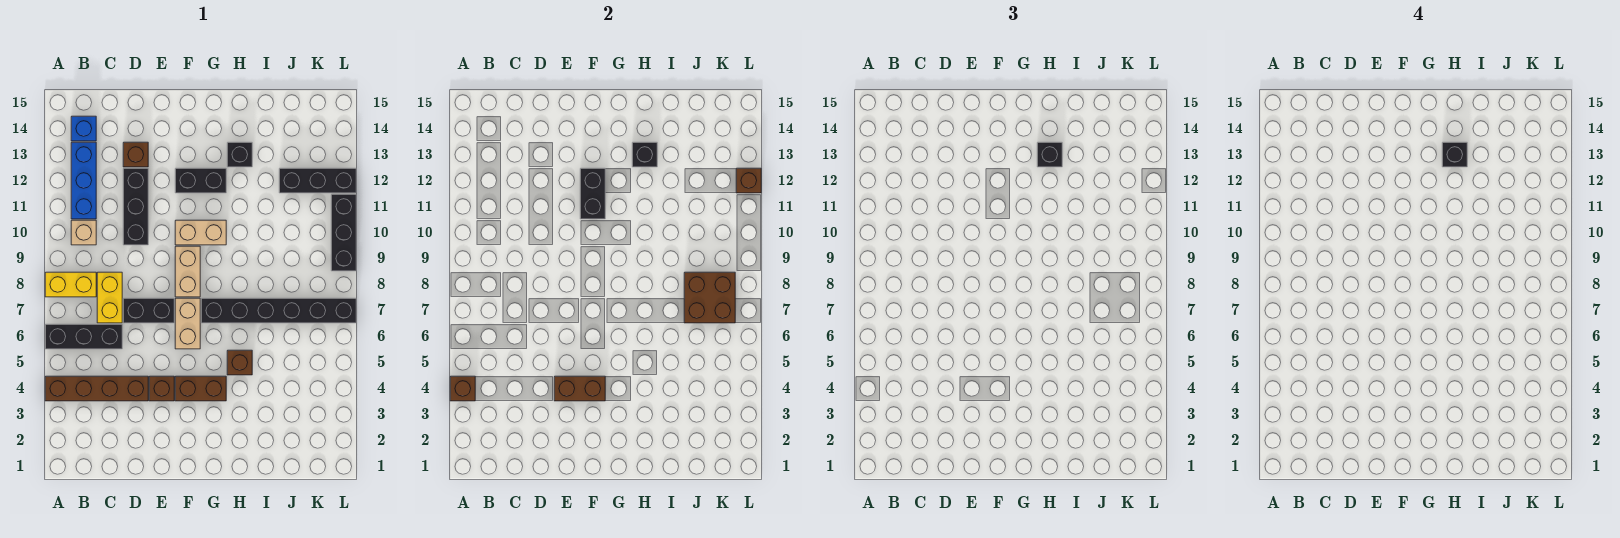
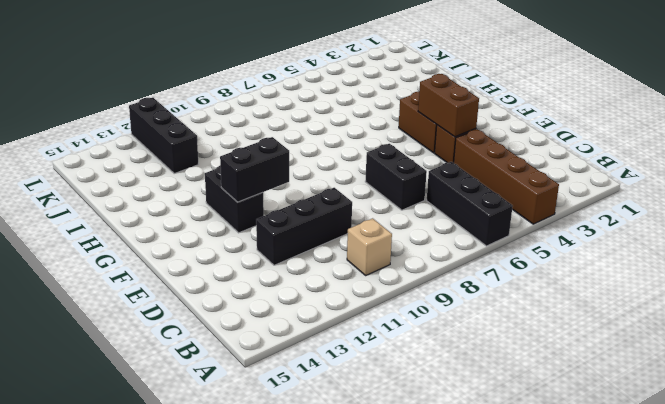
none -> yellow 1x2 brick [45,272,96,297]
none -> blue 1x3 brick [71,142,96,219]
none -> blue 1x1 brick [71,116,96,141]

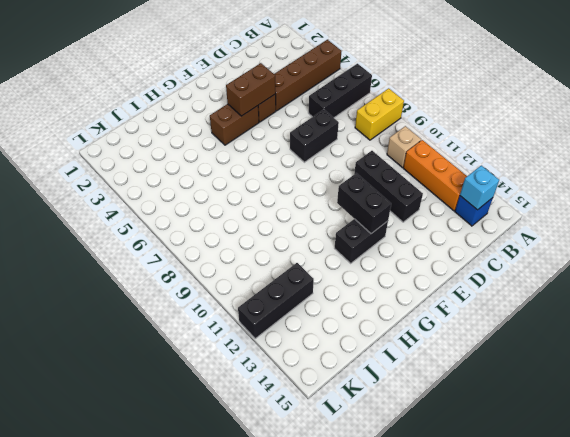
orange 1x3 brick [403,140,467,211] -> blue 1x3 brick [71,142,96,219]
cyan 1x1 brick [460,166,499,210] -> none
none -> yellow 1x2 brick [97,272,122,323]
none -> brown 1x1 brick [123,142,148,167]
none -> tan 1x2 brick [175,298,200,349]

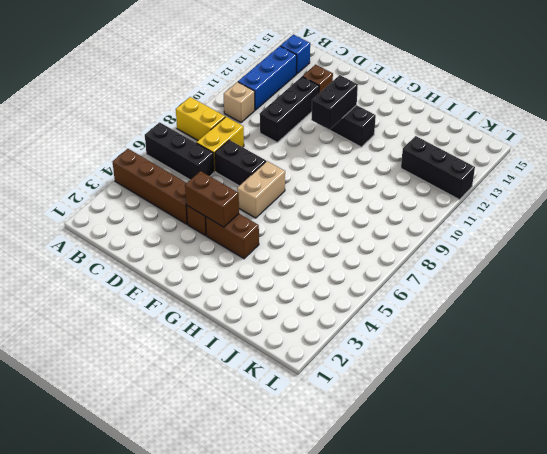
none -> tan 1x2 brick [175,246,200,297]
none -> tan 1x2 brick [175,220,226,245]
none -> black 1x6 brick [201,298,356,323]

